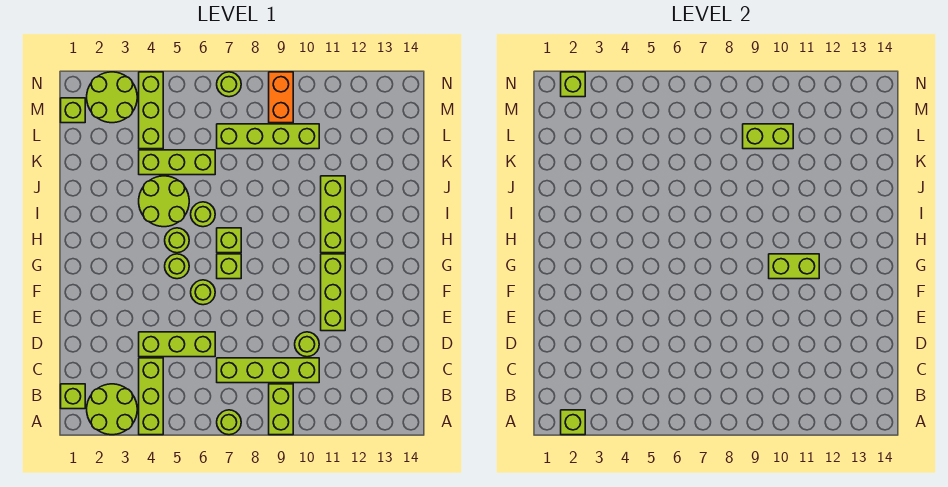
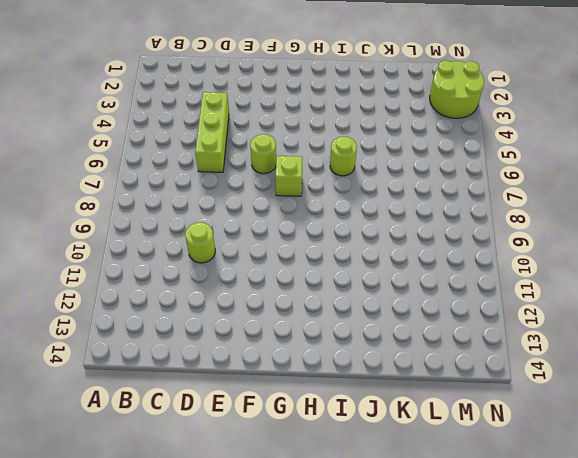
none -> lime 2x2 round brick [87,384,137,435]
none -> lime 1x3 brick [139,358,163,435]
none -> lime 1x1 round brick [217,410,241,435]

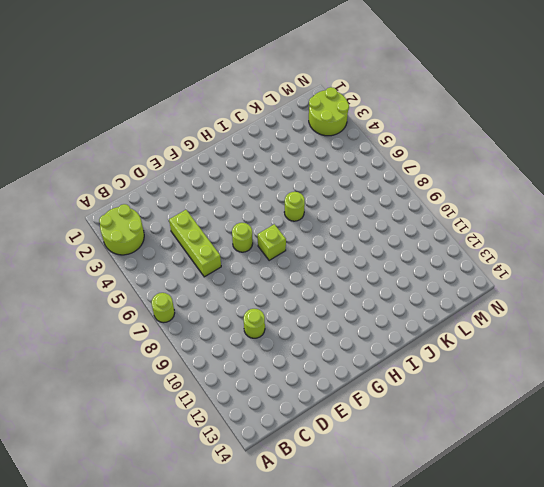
none -> lime 1x3 brick [139,358,163,435]
none -> lime 1x2 brick [269,384,293,435]
none -> lime 1x1 brick [61,384,85,409]

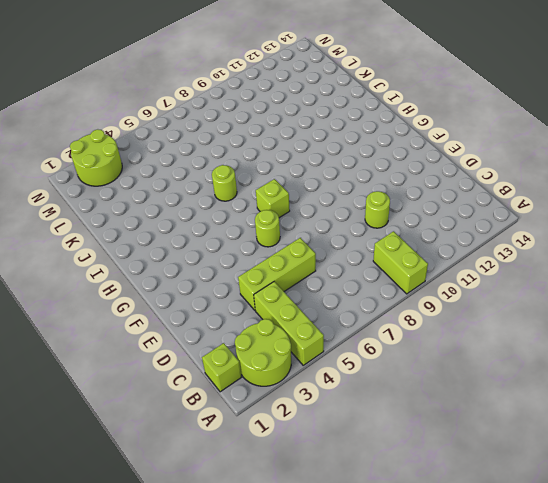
none -> lime 1x1 round brick [217,410,241,435]
none -> lime 1x4 brick [217,358,319,383]
none -> lime 1x3 brick [321,254,345,331]

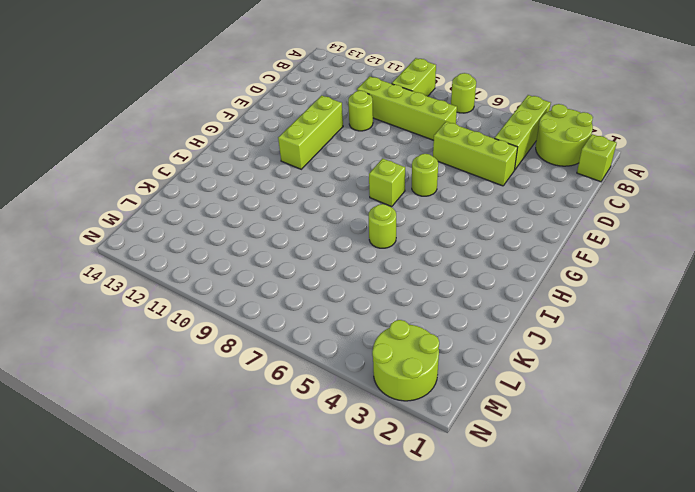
none -> lime 1x1 round brick [165,254,189,279]
none -> lime 1x1 round brick [165,228,189,253]
none -> lime 1x1 brick [217,228,241,253]

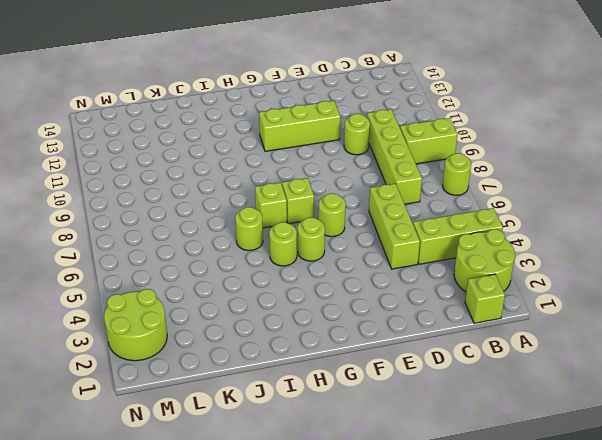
none -> lime 1x3 brick [321,176,345,253]
none -> lime 2x2 round brick [139,176,189,227]
none -> lime 1x3 brick [139,150,215,175]

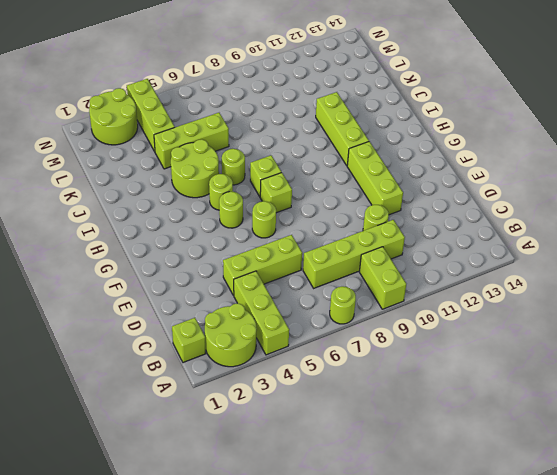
none -> lime 1x4 brick [217,124,319,149]
none -> lime 1x1 brick [61,98,85,123]
none -> orange 1x2 brick [269,72,293,123]

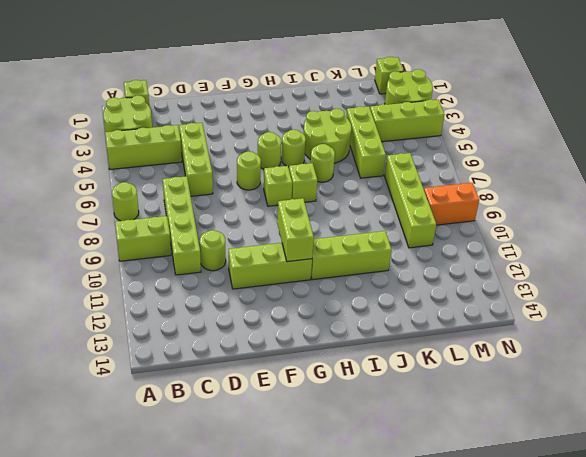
none -> lime 1x1 round brick [217,72,241,97]
none -> lime 1x1 brick [561,410,585,435]
none -> lime 1x2 brick [743,124,793,149]

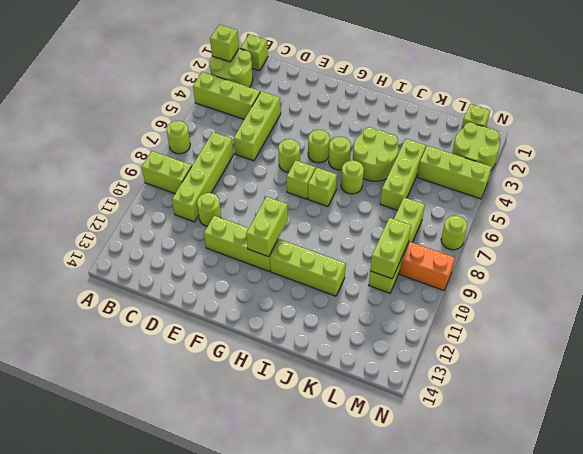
none -> lime 1x1 brick [561,72,585,97]

